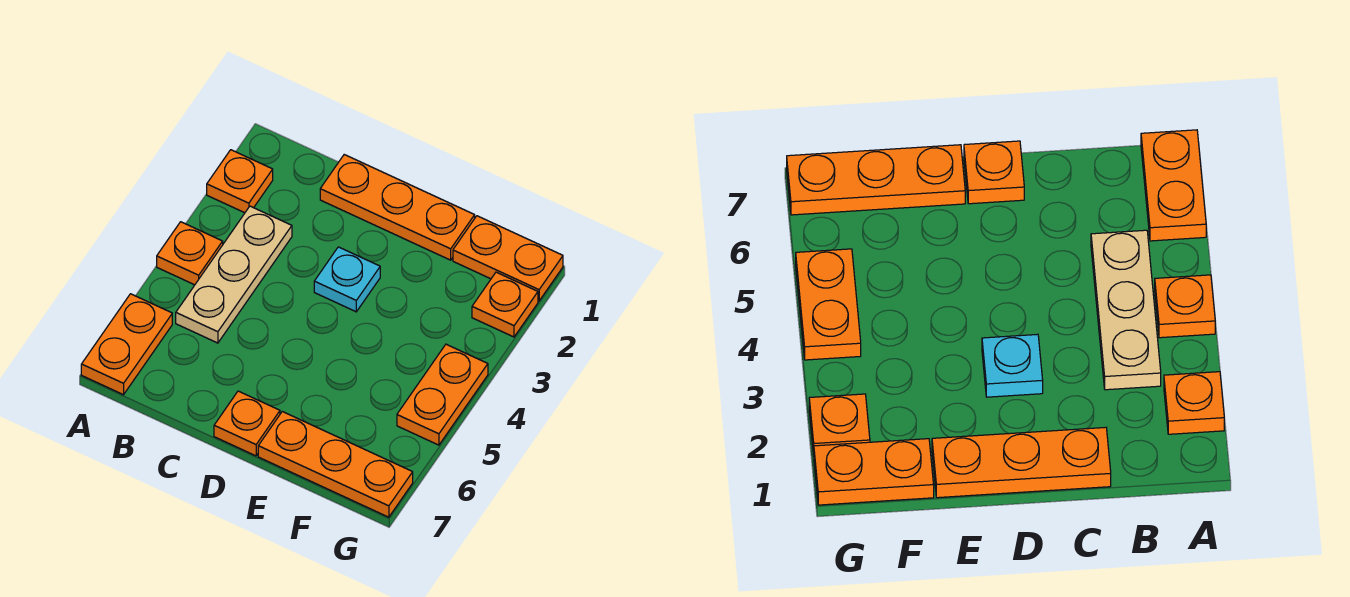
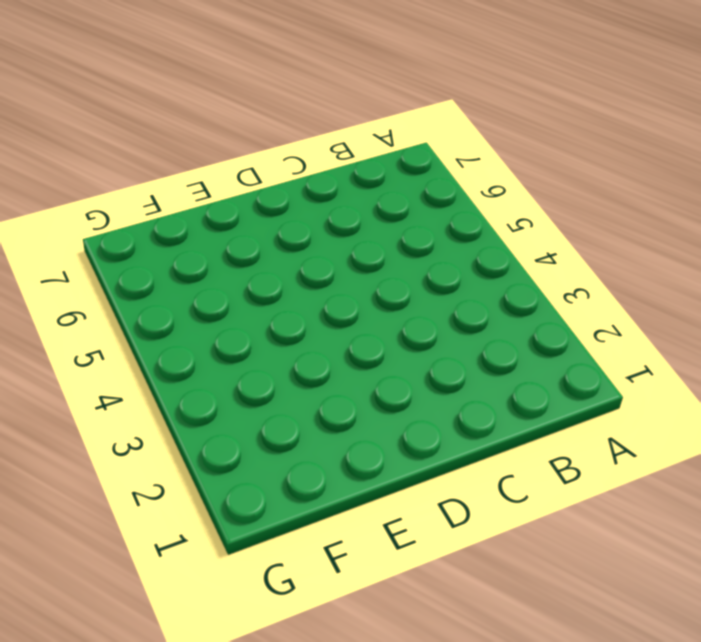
none -> orange 1x1 plate [207,150,273,213]
none -> orange 1x1 plate [157,222,223,285]

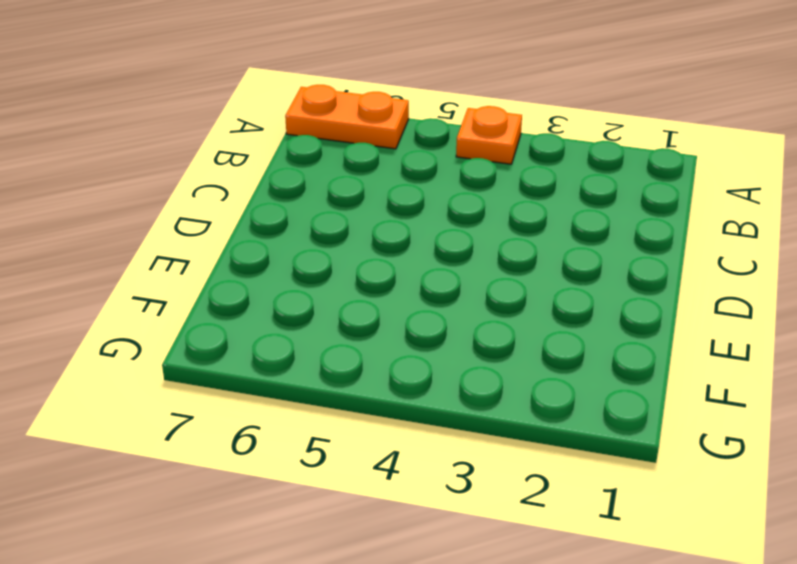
none -> orange 1x1 plate [207,150,273,213]
none -> tan 1x3 plate [176,206,292,343]

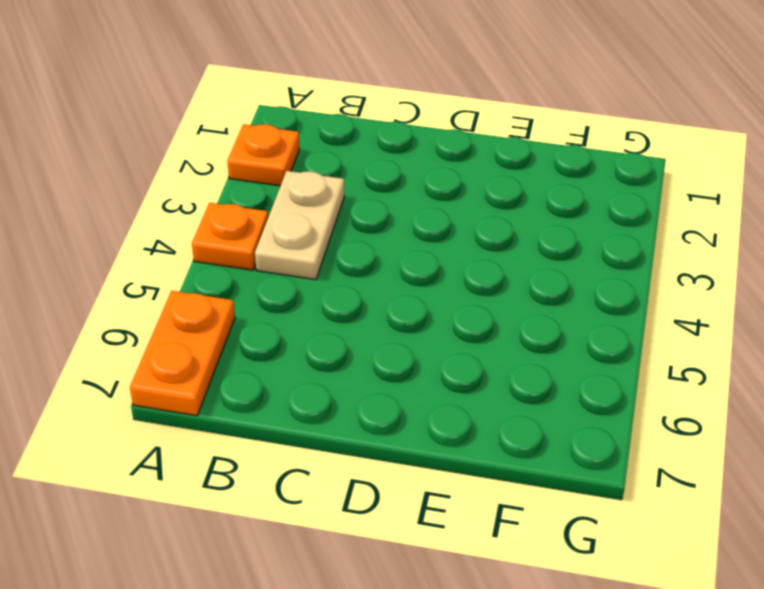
tan 1x2 plate [255,171,344,280] -> tan 1x3 plate [176,206,292,343]
none -> orange 1x3 plate [320,155,475,260]
none -> cyan 1x1 plate [314,247,380,312]

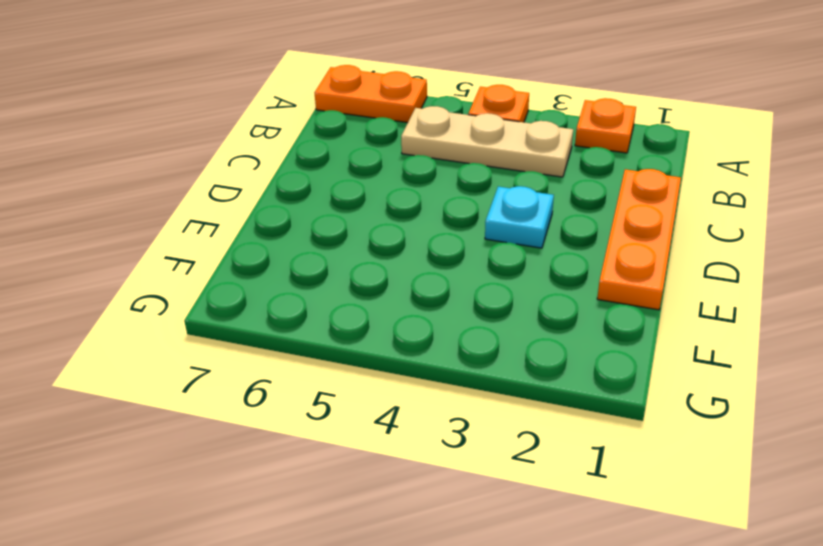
none -> orange 1x1 plate [214,391,280,456]
none -> orange 1x3 plate [258,412,413,517]

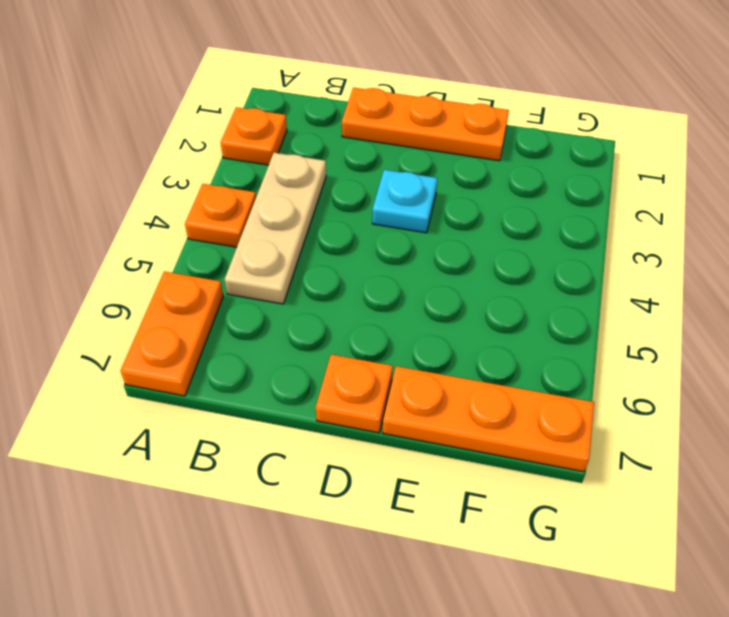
none -> orange 1x2 plate [453,216,563,301]
none -> orange 1x1 plate [472,272,538,337]

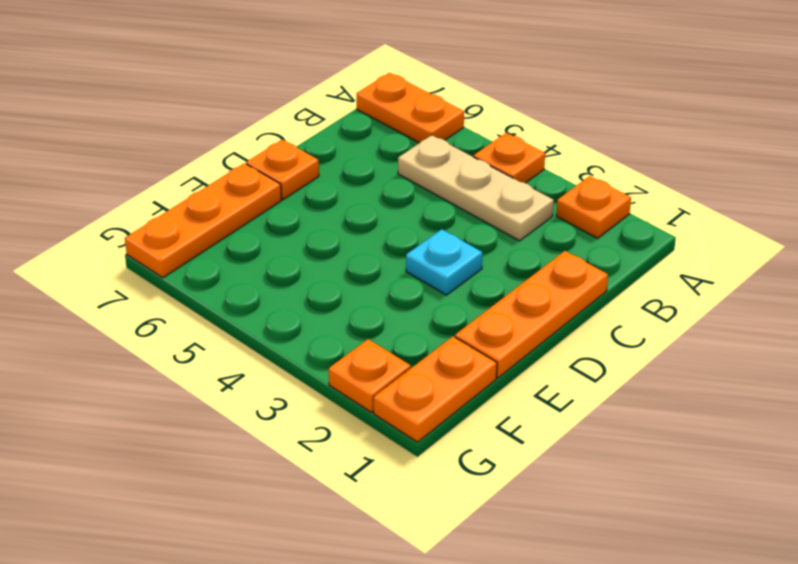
none -> orange 1x2 plate [397,344,488,445]

